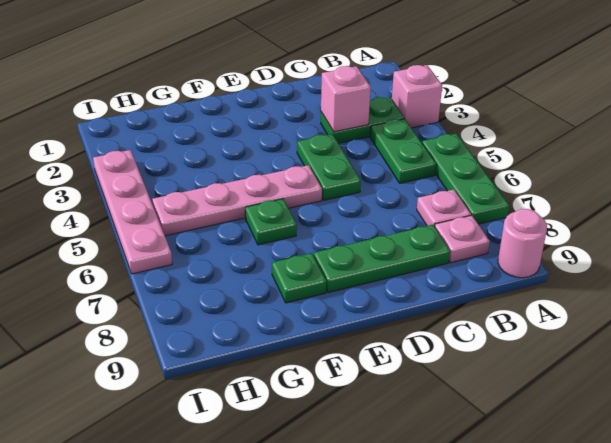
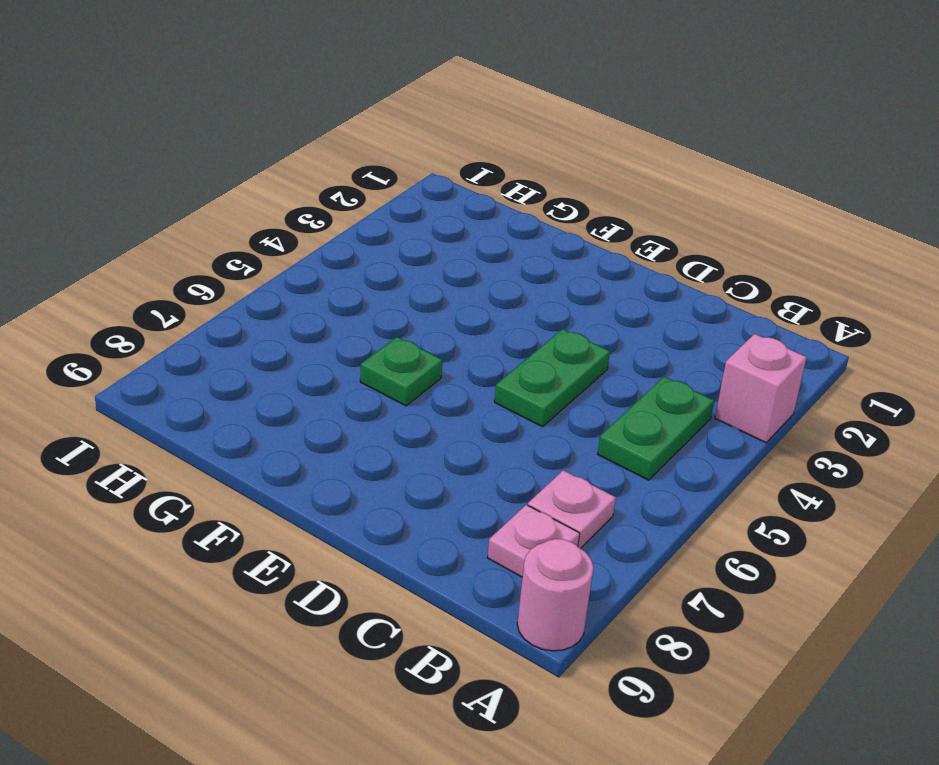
none -> green 1x3 plate [422,134,509,224]
none -> green 1x2 plate [321,97,404,143]
none -> green 1x3 plate [314,225,450,293]

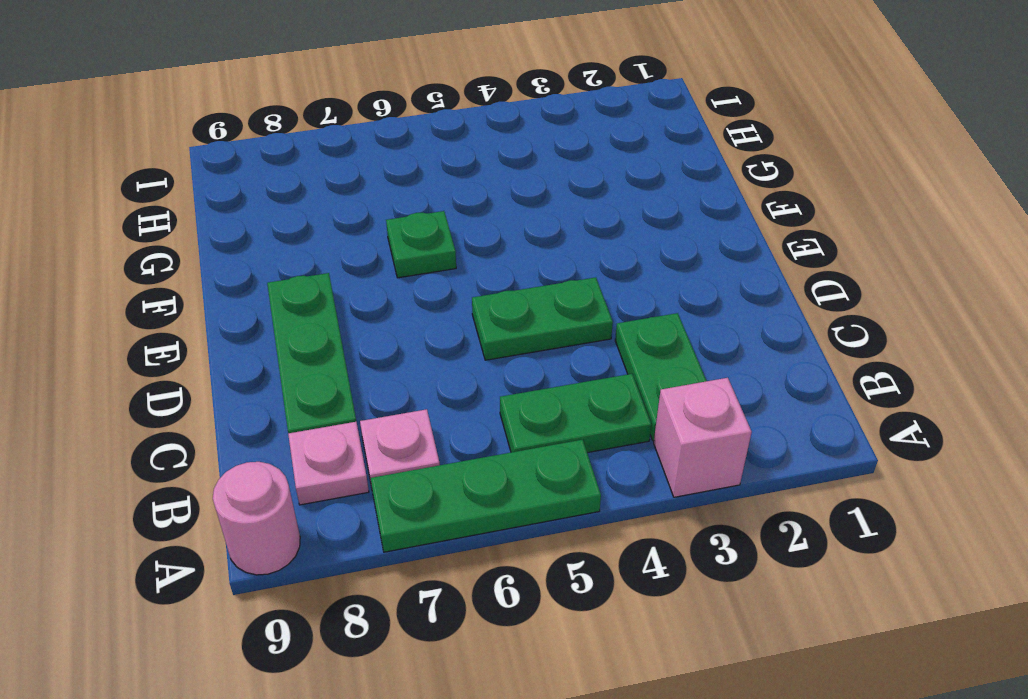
none -> pink 1x4 plate [152,165,322,236]
none -> green 1x1 plate [272,253,326,303]
none -> pink 1x4 plate [93,150,172,274]

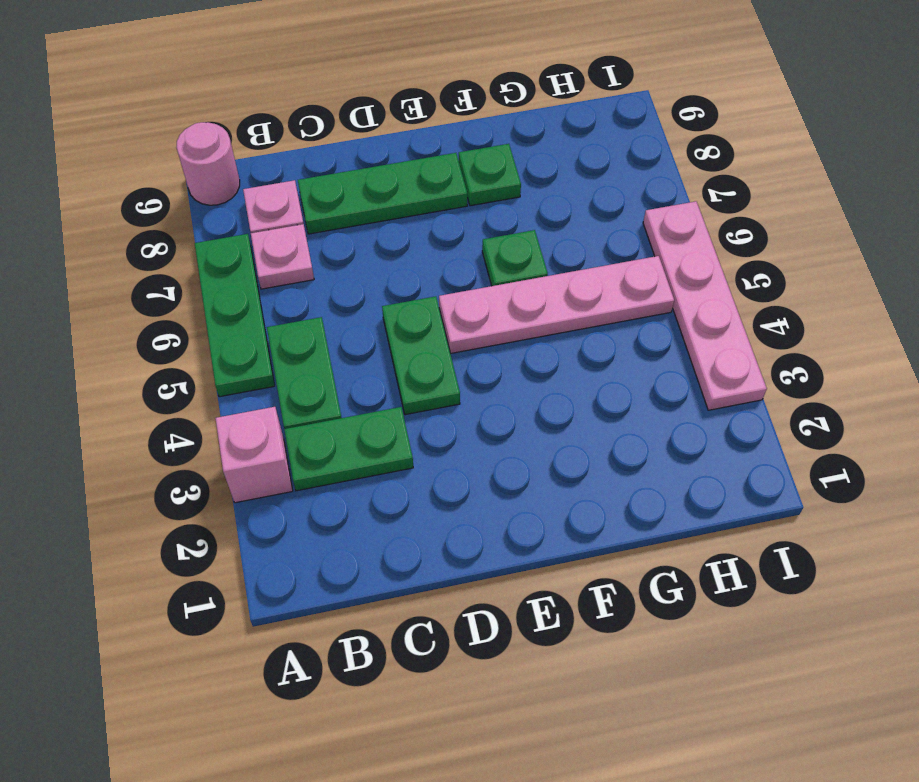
none -> pink 1x1 brick [321,66,371,132]

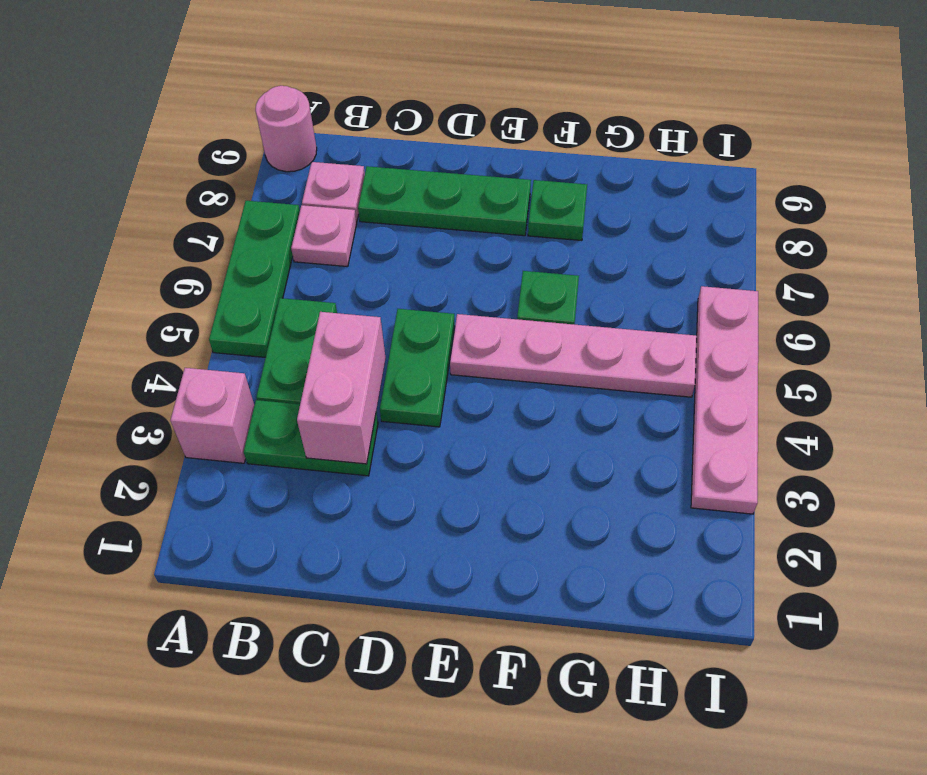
pink 1x2 brick [297,312,386,464] -> pink 1x1 brick [321,66,371,132]

